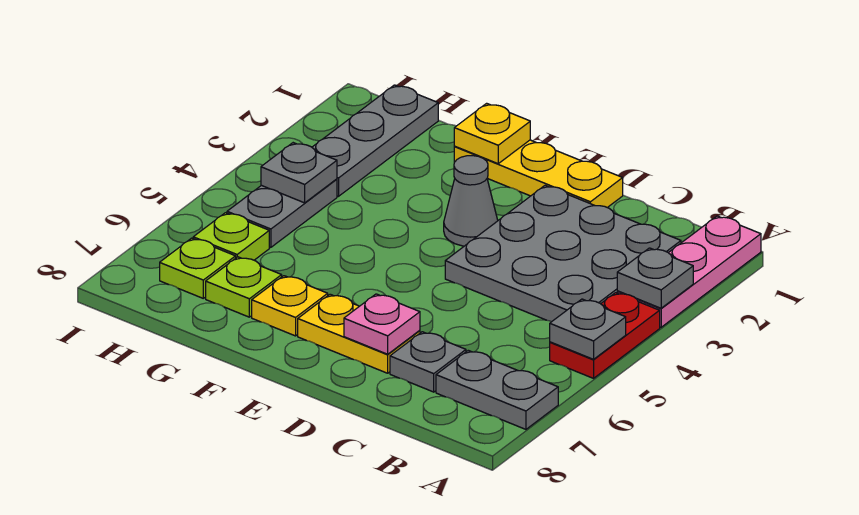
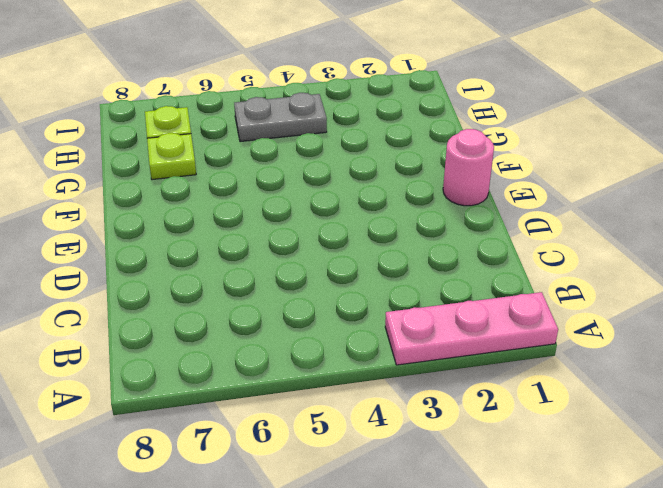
pink 1x1 round brick [443,129,494,206] -> yellow 1x3 plate [454,140,623,208]
none -> red 1x2 plate [550,293,660,378]
none -> grey 1x2 plate [436,350,558,429]
none -> grey 3x3 plate [445,185,681,322]

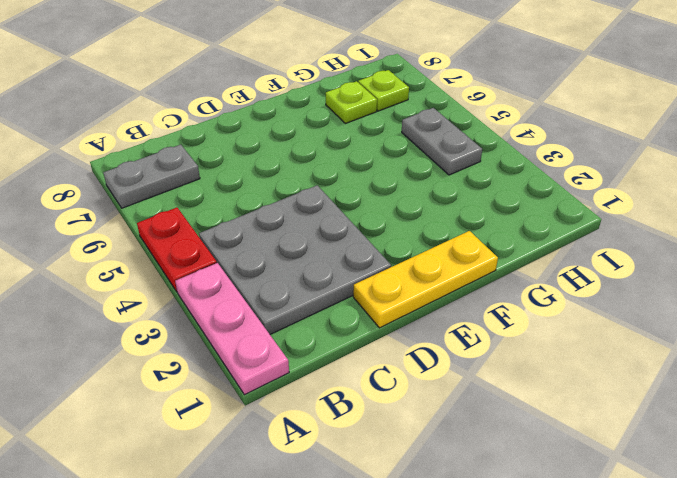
none -> grey 1x1 plate [390,332,466,392]
none -> yellow 1x2 plate [298,294,420,373]
none -> grey 1x1 cone [444,156,498,246]

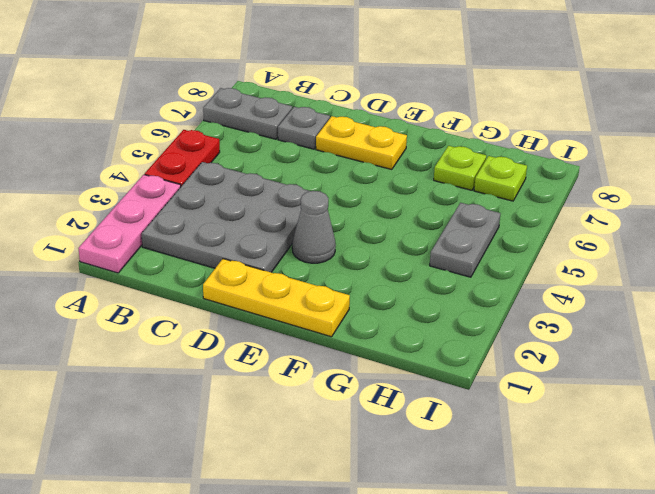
none -> yellow 1x1 plate [252,276,328,336]
none -> grey 1x3 plate [312,85,438,196]
none -> lime 1x1 plate [193,213,269,260]

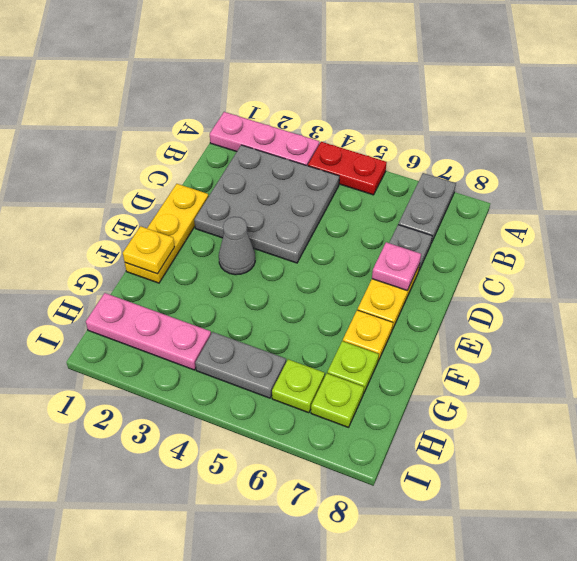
pink 1x3 plate [86,293,211,370] -> grey 1x3 plate [312,85,438,196]
none -> grey 1x1 plate [617,248,693,308]
none -> grey 1x1 plate [550,299,626,359]
none -> grey 1x1 plate [261,143,337,203]

